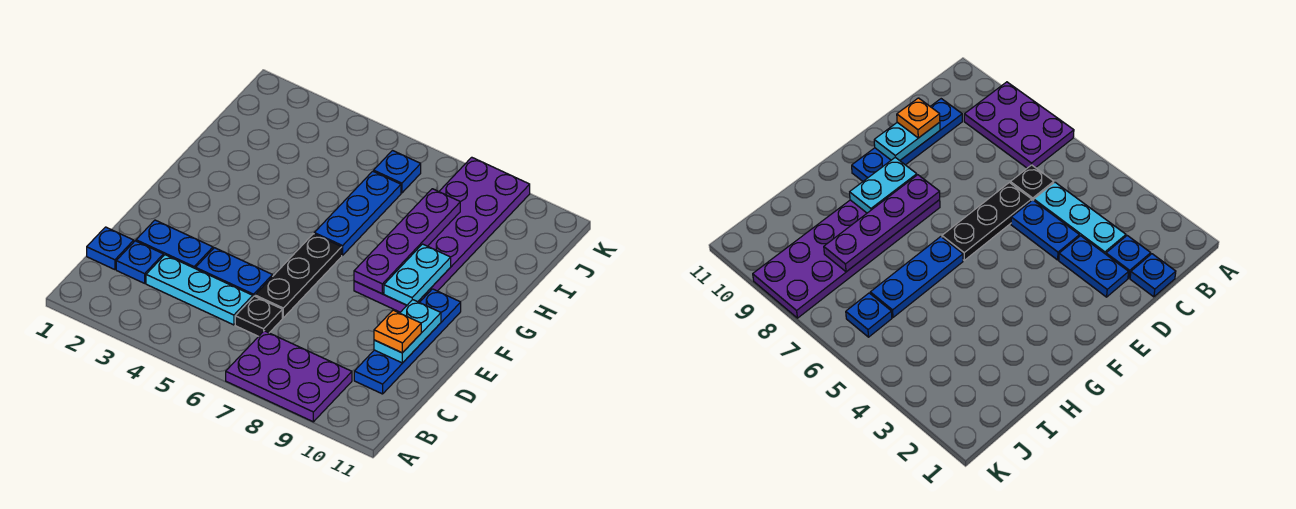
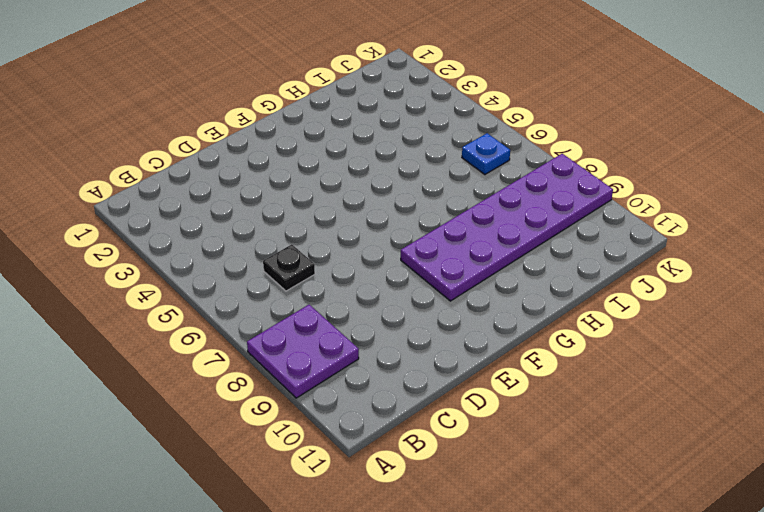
purple 2x2 plate [247,305,359,398] -> purple 2x3 plate [226,331,352,422]
none -> blue 1x1 plate [87,227,134,270]
none -> blue 1x1 plate [116,241,163,283]
none -> cyan 1x3 plate [146,255,253,325]

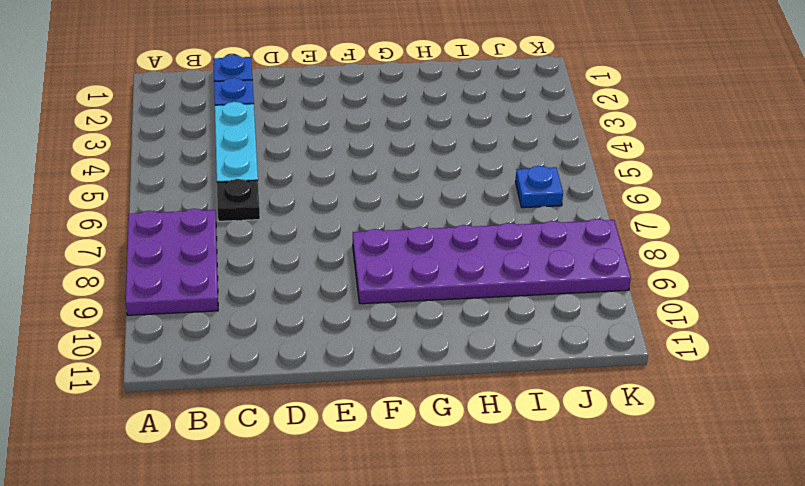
none -> blue 1x4 plate [354,289,461,394]
none -> blue 1x2 plate [136,220,213,269]
none -> blue 1x2 plate [196,248,272,297]

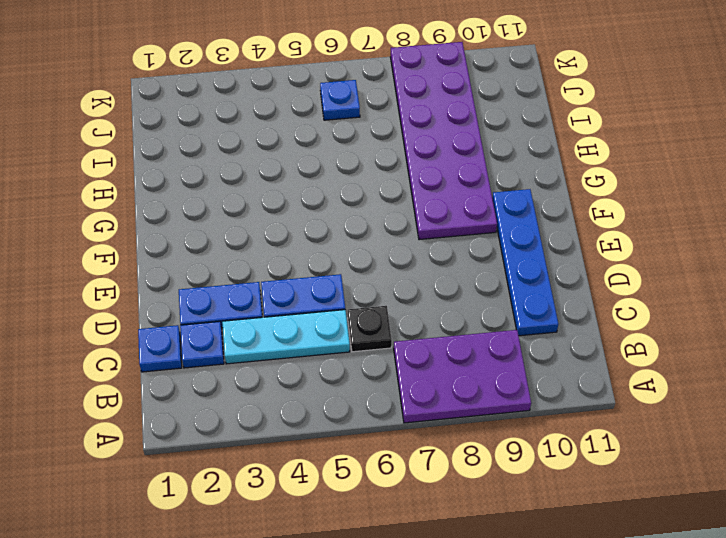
none -> black 1x3 plate [255,234,342,318]
none -> blue 1x3 plate [314,171,401,255]
none -> cyan 1x2 plate [374,300,441,363]

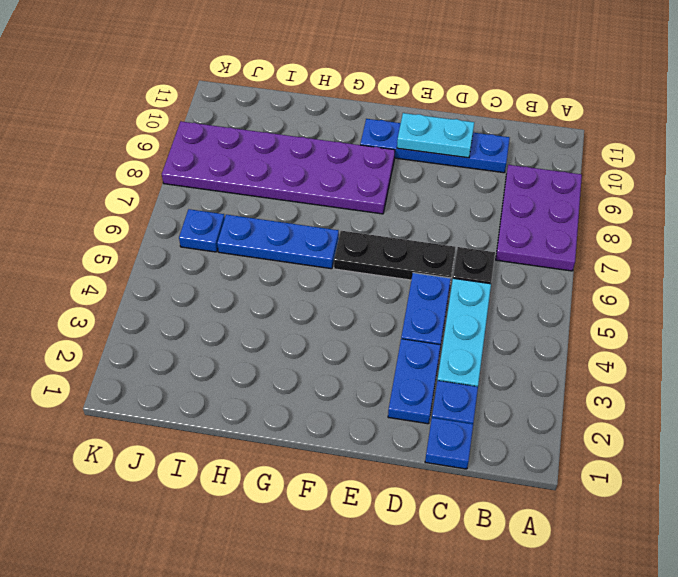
none -> purple 1x4 plate [354,189,460,294]
none -> cyan 1x2 plate [384,244,451,305]
none -> orange 1x1 plate [374,310,421,353]

